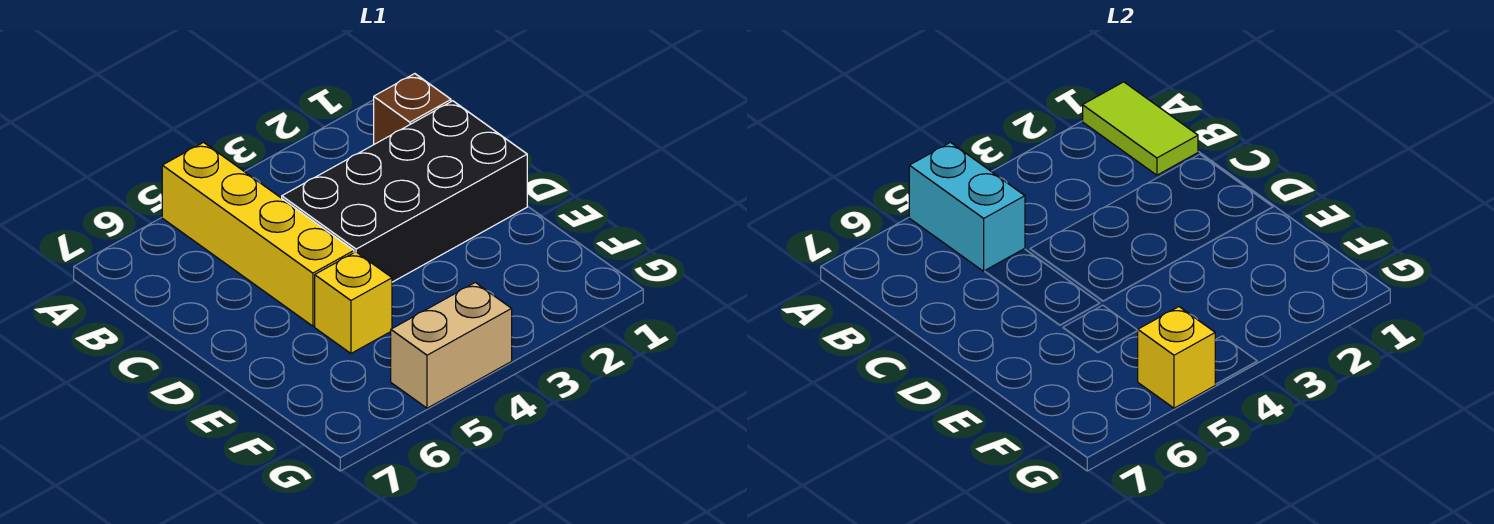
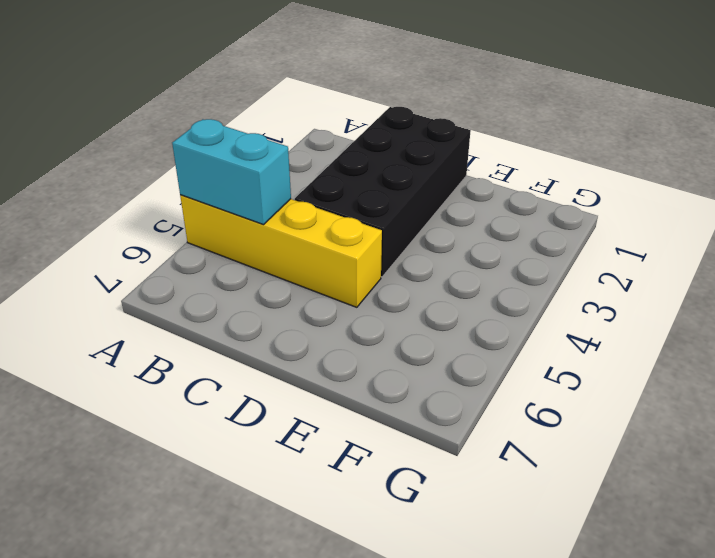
none -> brown 1x1 brick [374,74,451,144]
none -> yellow 1x1 brick [315,252,392,353]

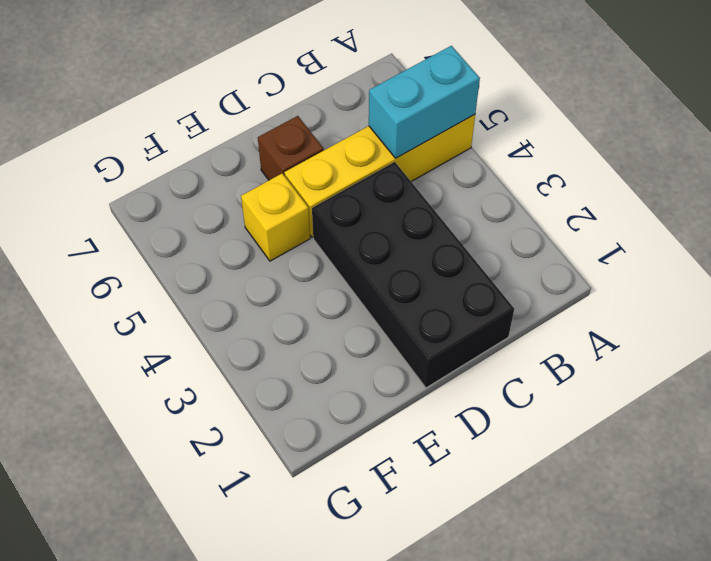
brown 1x1 brick [258,116,324,180] -> brown 1x1 brick moved to [374,74,451,144]
none -> tan 1x2 brick [391,282,512,408]
none -> lime 1x2 tile [1083,82,1198,175]

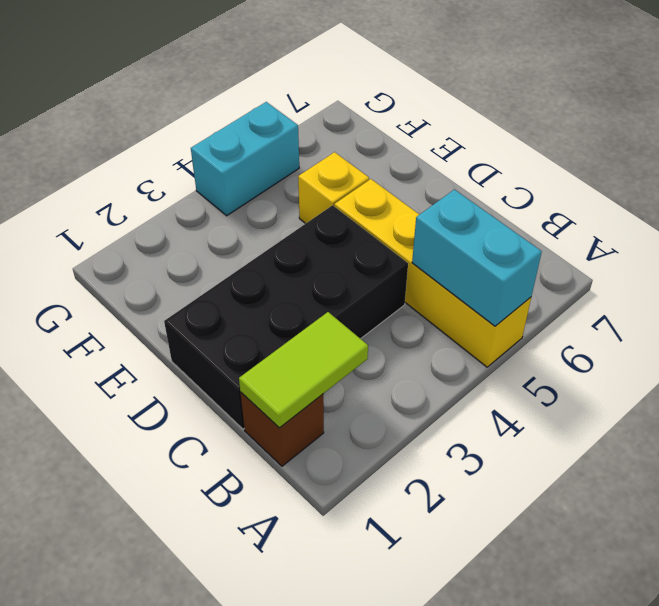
lime 1x2 tile [239,312,368,428] -> lime 1x2 tile turned to [1083,82,1198,175]
cyan 1x2 brick [191,102,299,216] -> tan 1x2 brick [391,282,512,408]
none -> yellow 1x1 brick [1138,307,1215,408]

